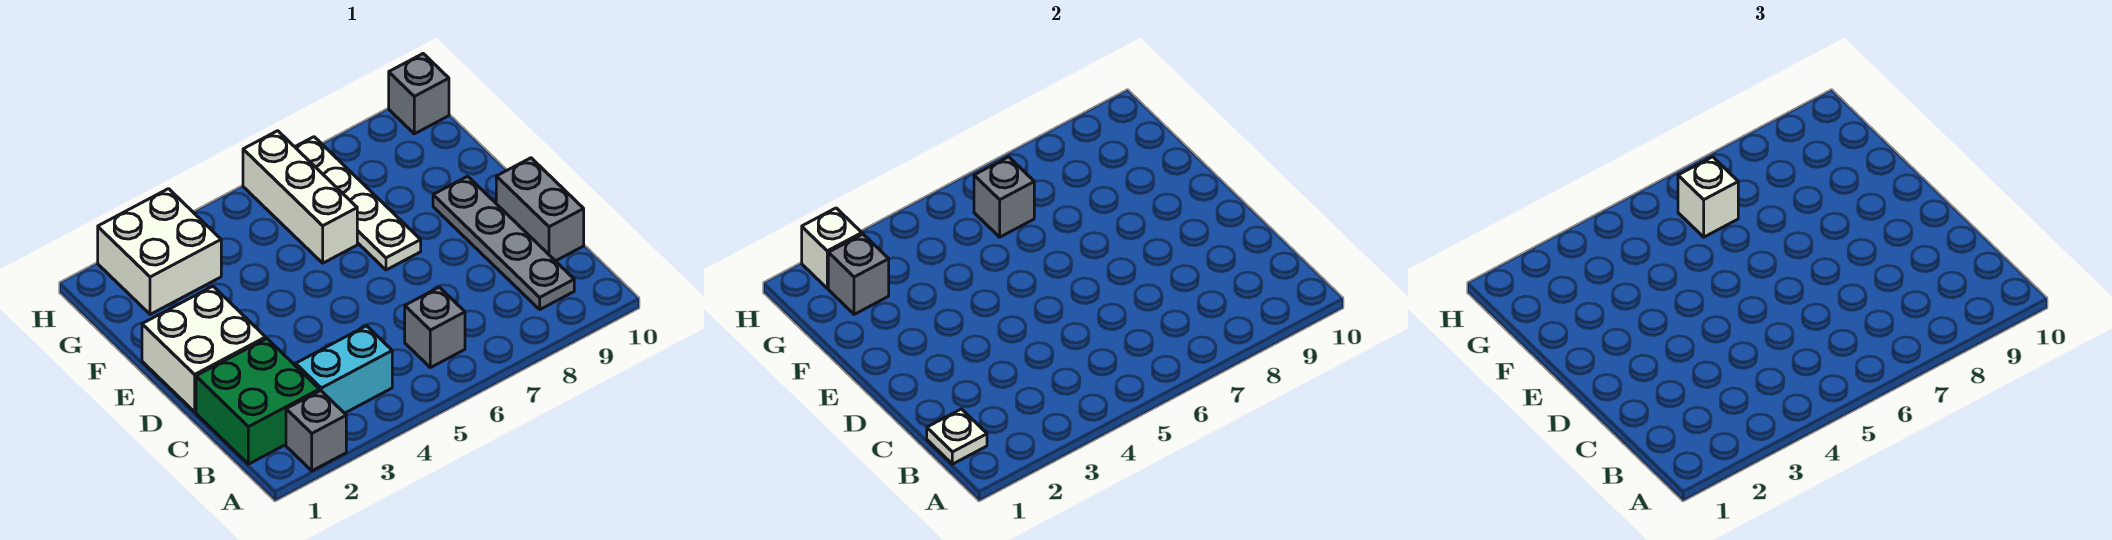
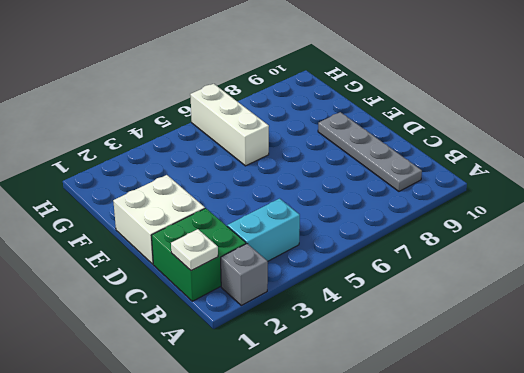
none -> grey 1x1 brick [405,287,465,368]
none -> grey 1x2 brick [496,158,584,261]
none -> white 1x4 plate [295,137,421,270]

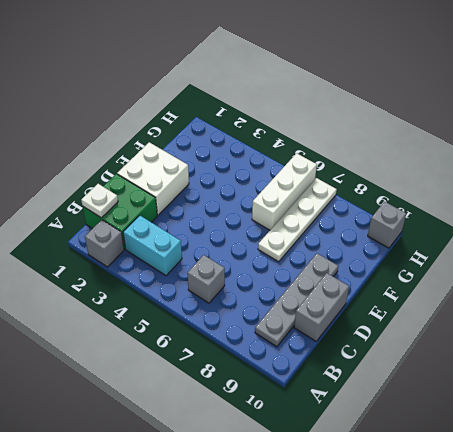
none -> white 2x2 brick [98,189,221,314]
none -> grey 1x1 brick [828,234,889,314]
none -> grey 1x1 brick [974,157,1034,237]

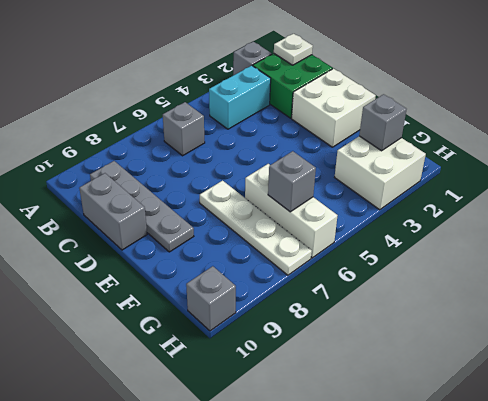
none -> white 1x1 brick [802,208,862,288]
none -> white 1x1 brick [1678,157,1738,237]

